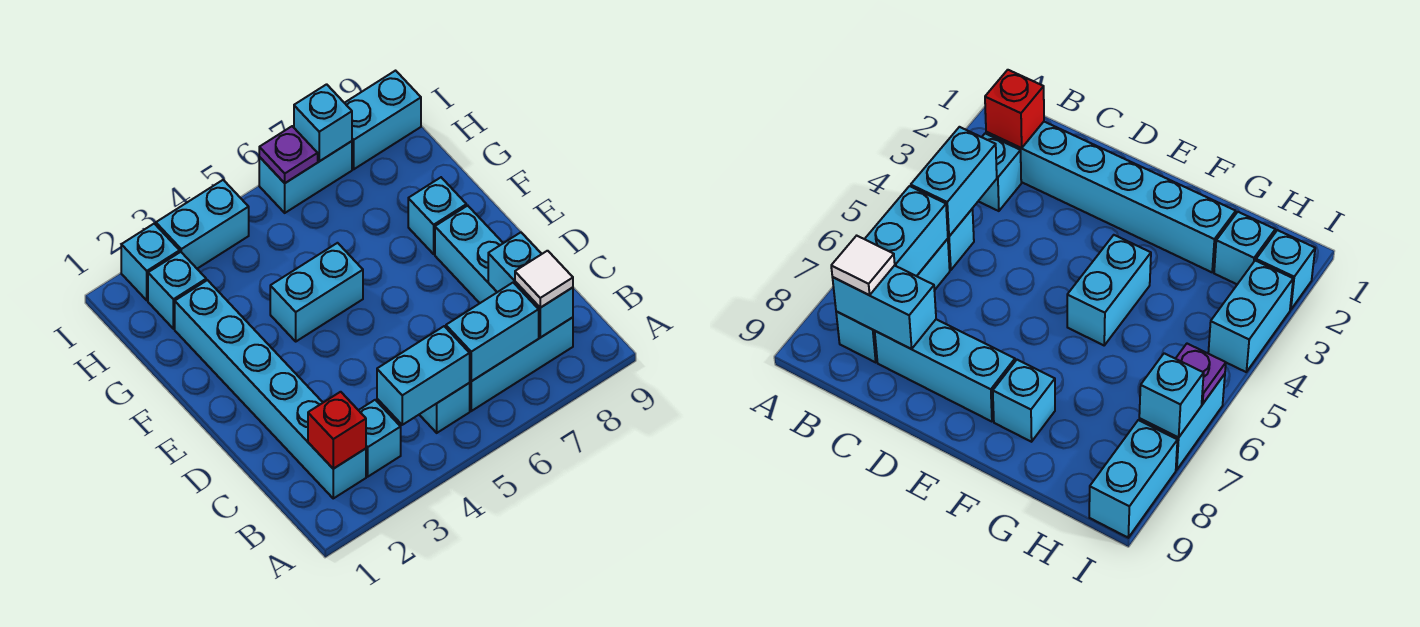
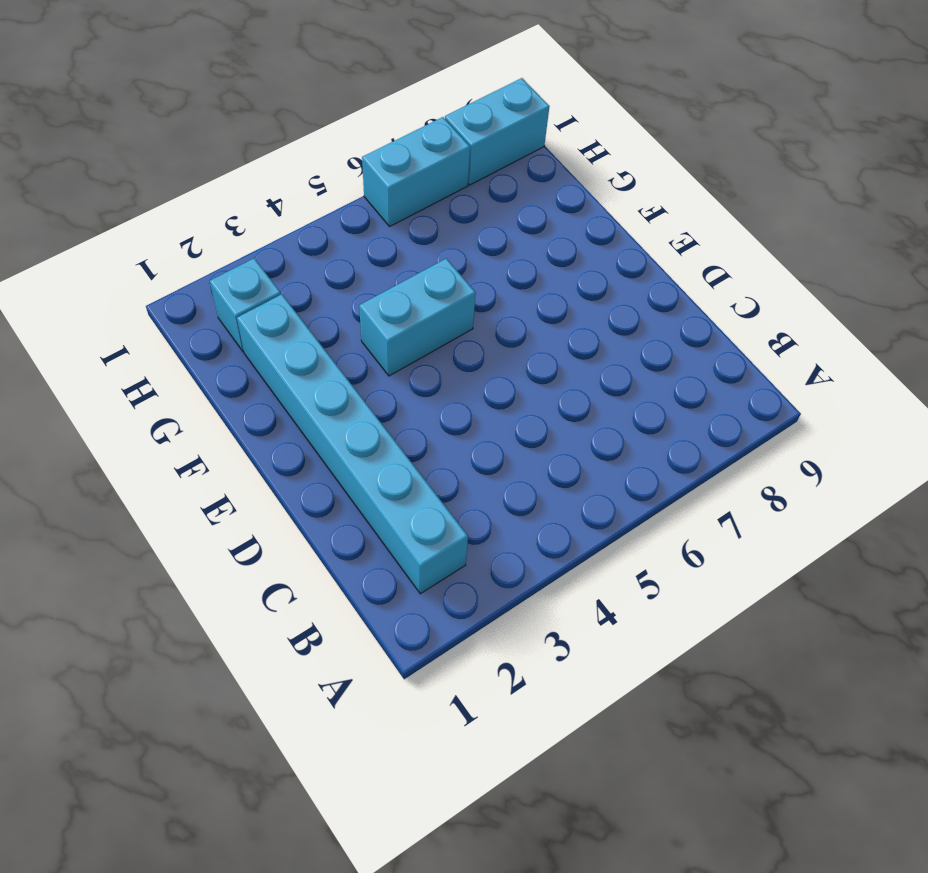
none -> cyan 1x1 brick [359,400,401,477]
none -> cyan 1x1 brick [419,383,470,433]
none -> cyan 1x3 brick [470,317,573,411]

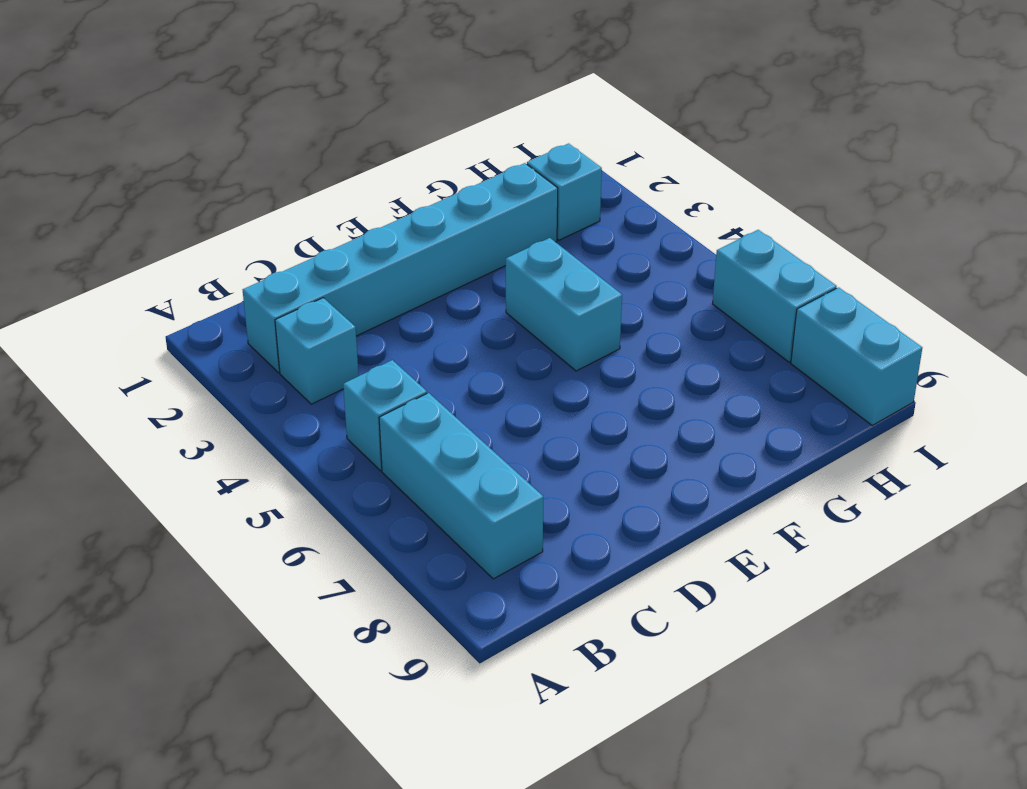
none -> cyan 1x3 brick [435,206,503,303]
none -> cyan 1x1 brick [408,178,466,254]
none -> cyan 1x1 brick [121,224,180,300]

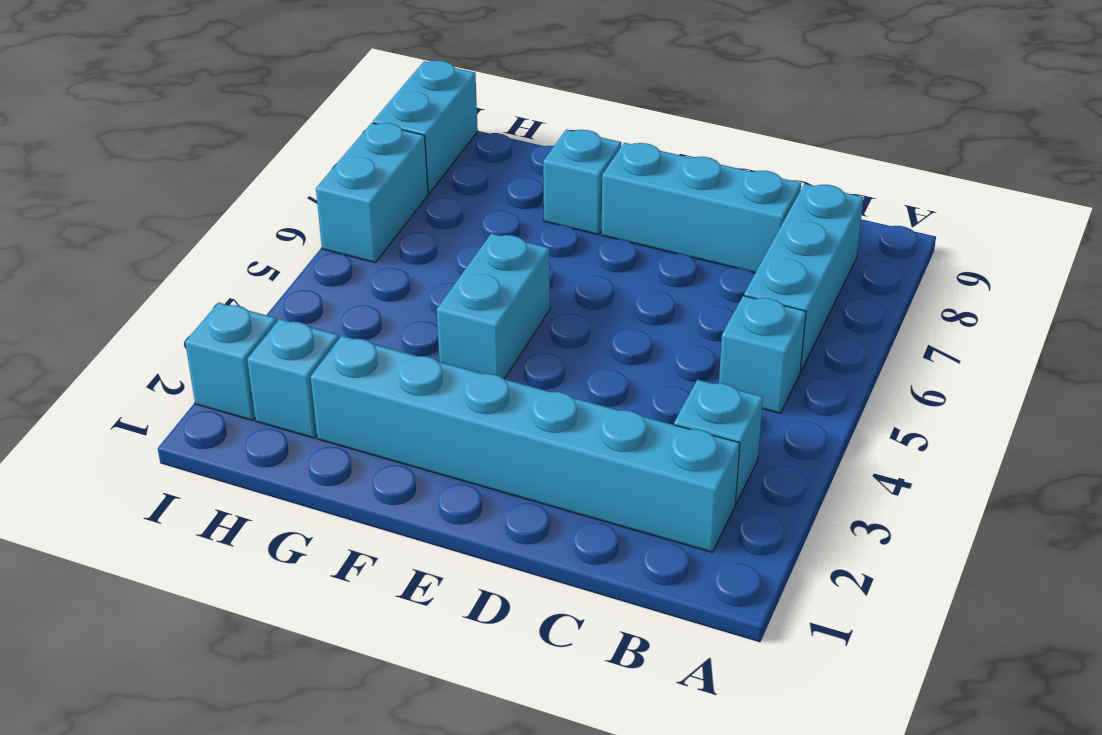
none -> cyan 1x2 brick [156,180,249,269]
none -> red 1x1 brick [308,392,366,469]
none -> cyan 1x2 brick [377,326,470,425]

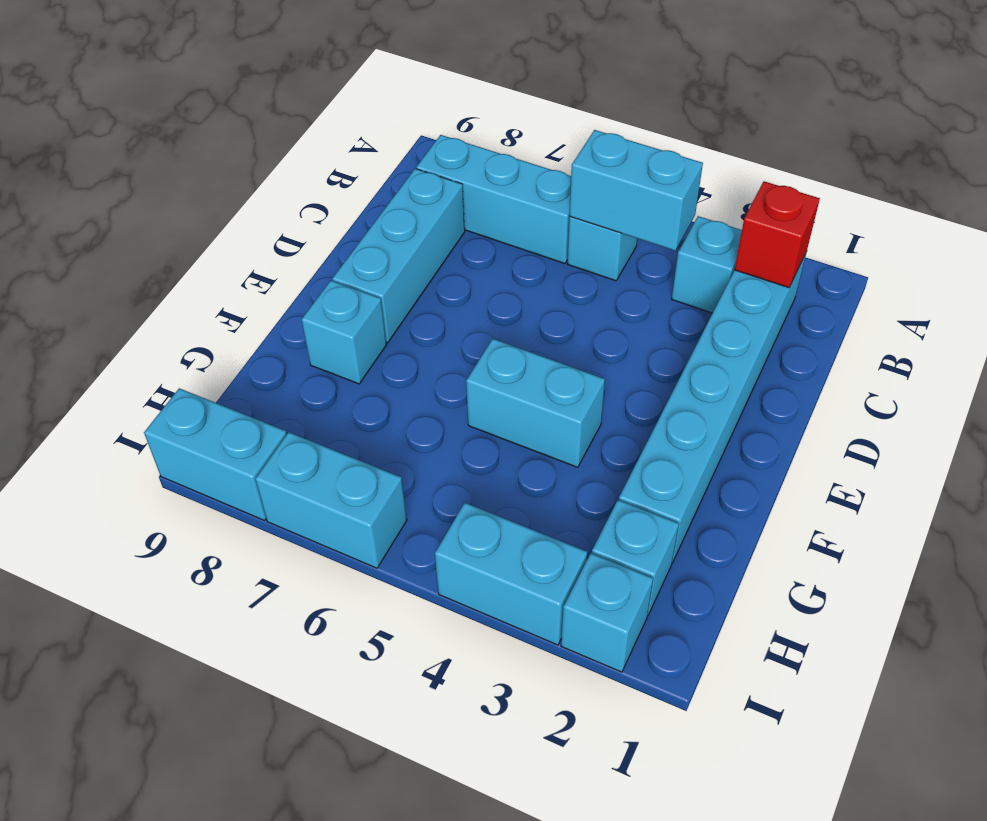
none -> cyan 1x2 brick [446,283,539,381]
none -> cyan 1x2 brick [488,232,573,338]
none -> purple 1x1 plate [259,126,318,183]

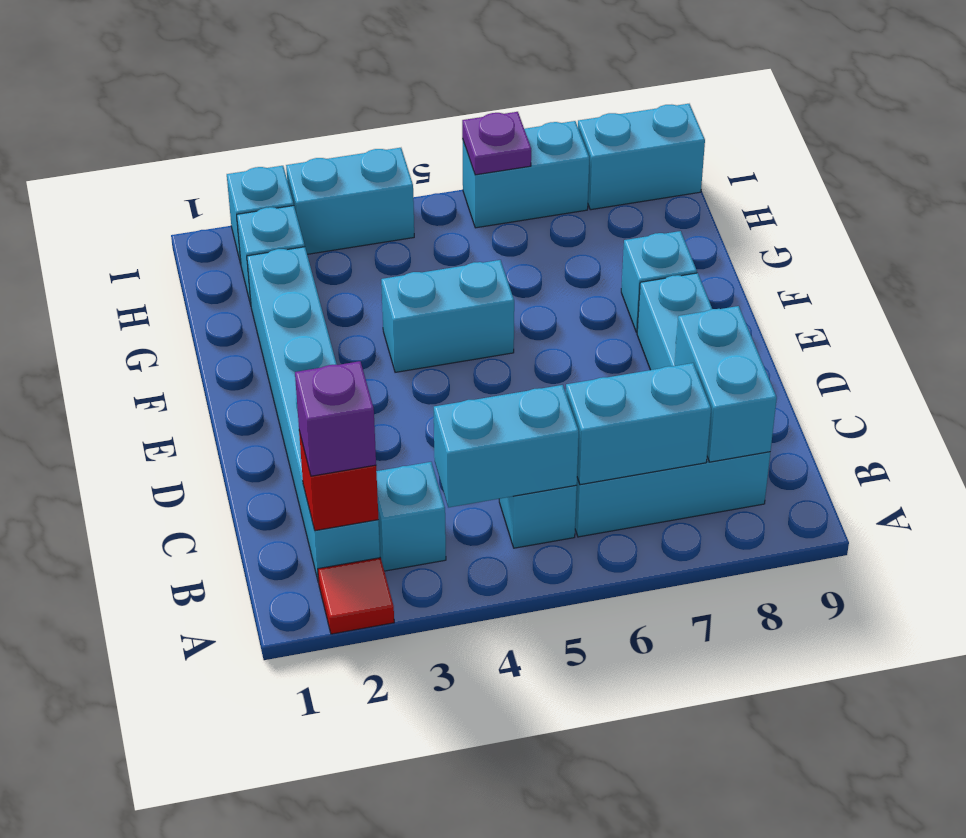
red 1x1 tile [318,558,394,634] -> none
purple 1x1 brick [295,361,376,476] -> none
none -> cyan 1x1 brick [294,84,352,161]
none -> white 1x1 tile [515,251,573,308]

